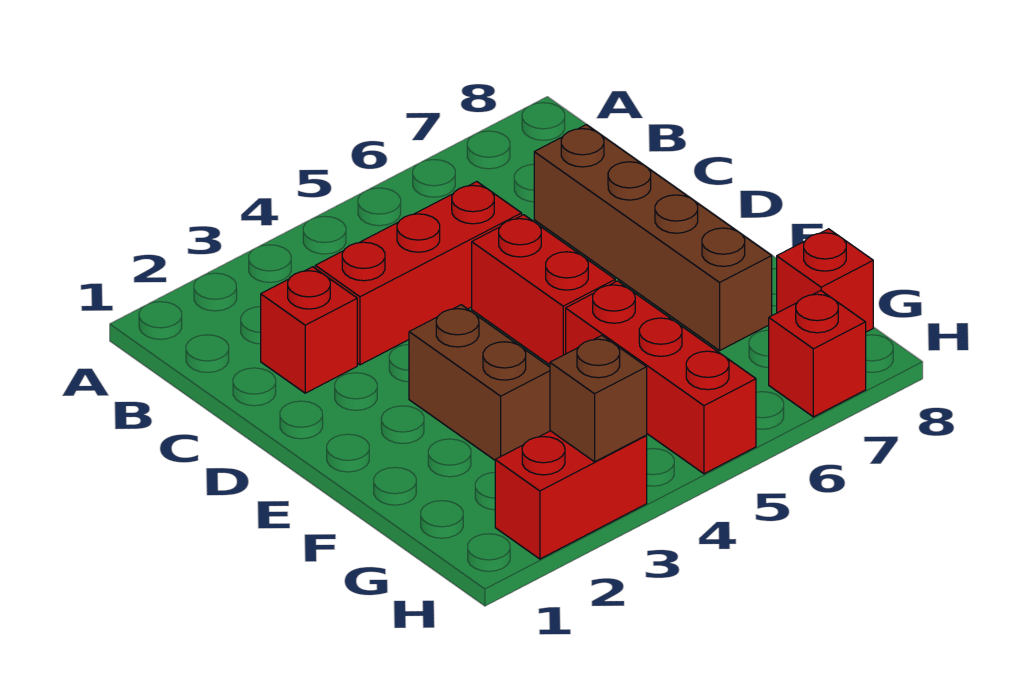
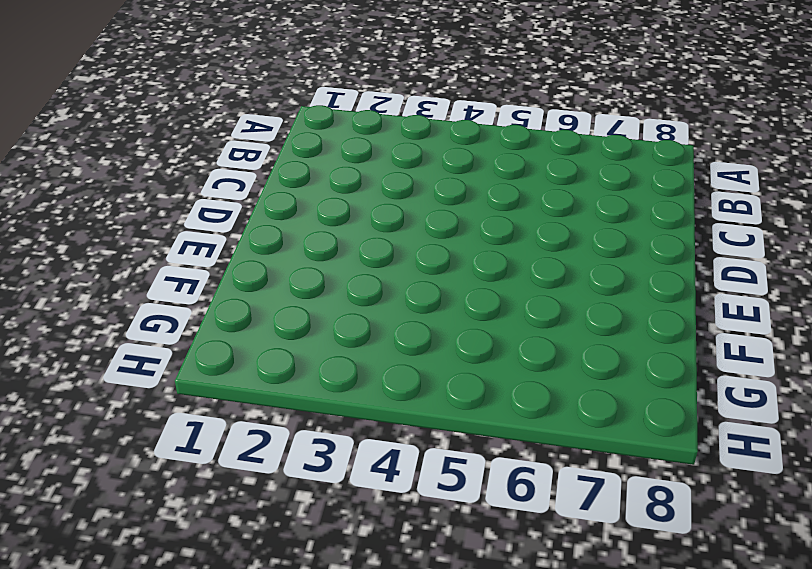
none -> red 1x1 brick [261,267,357,393]
none -> red 1x3 brick [315,182,522,365]

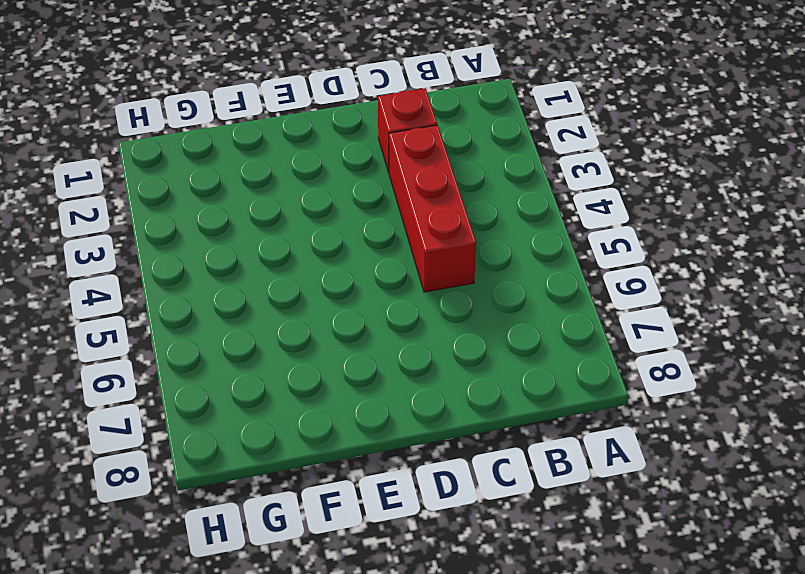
none -> brown 1x4 brick [534,125,772,350]
none -> red 1x2 brick [472,215,615,365]

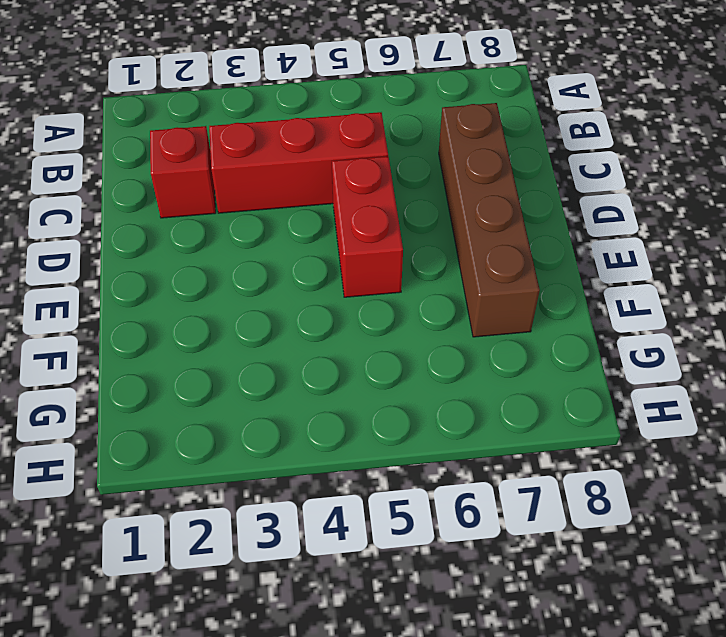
none -> brown 1x2 brick [409,305,550,460]
none -> red 1x3 brick [566,281,756,474]

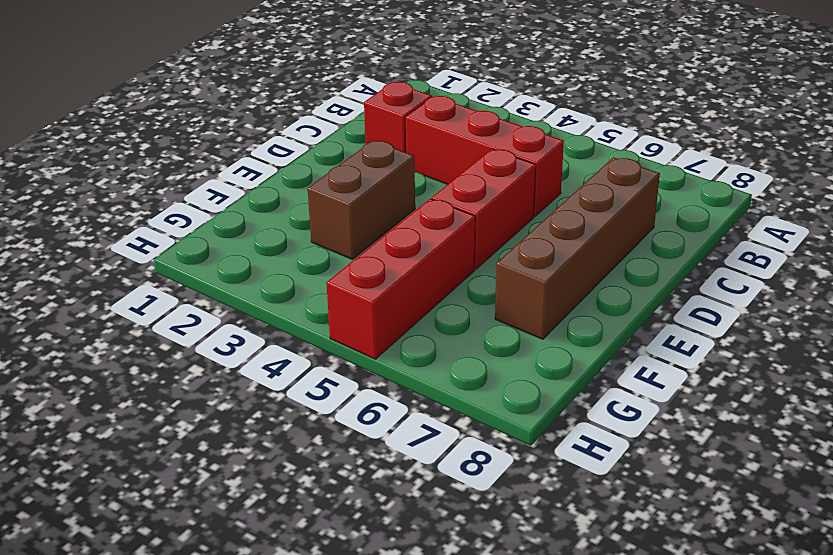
none -> red 1x1 brick [777,229,873,332]
none -> red 1x2 brick [495,431,647,559]

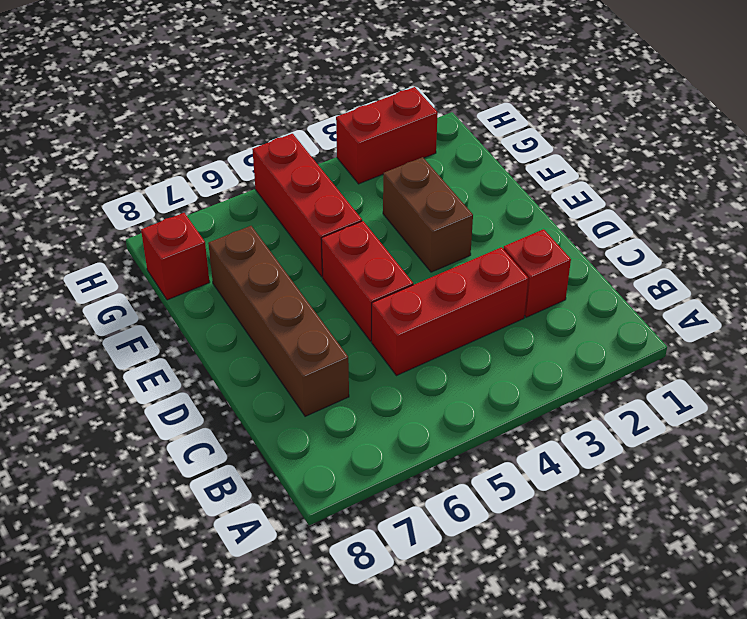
none -> red 1x1 brick [769,291,866,417]
none -> brown 1x1 brick [550,335,647,462]

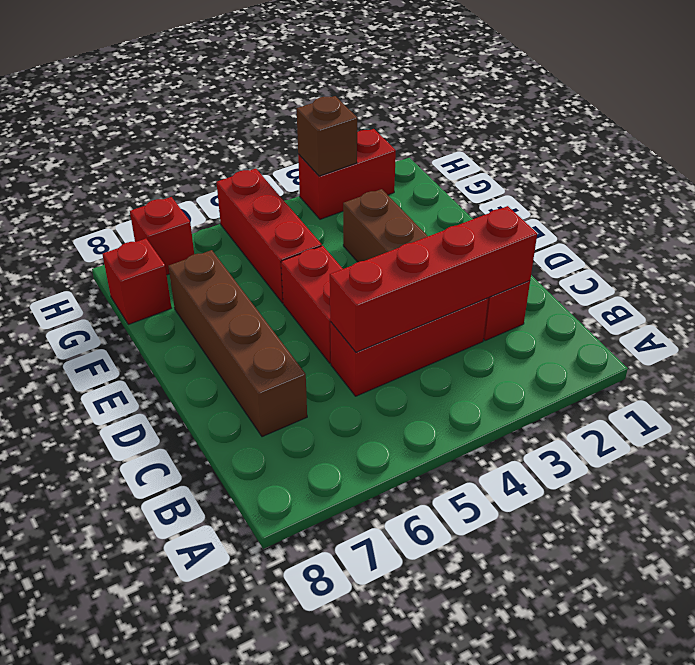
red 1x4 brick [330,206,537,352] -> none

